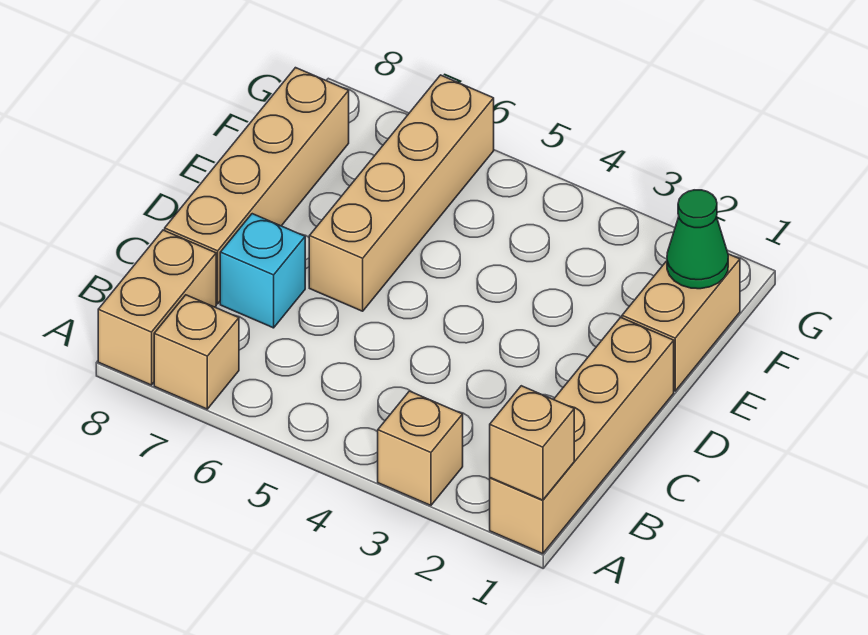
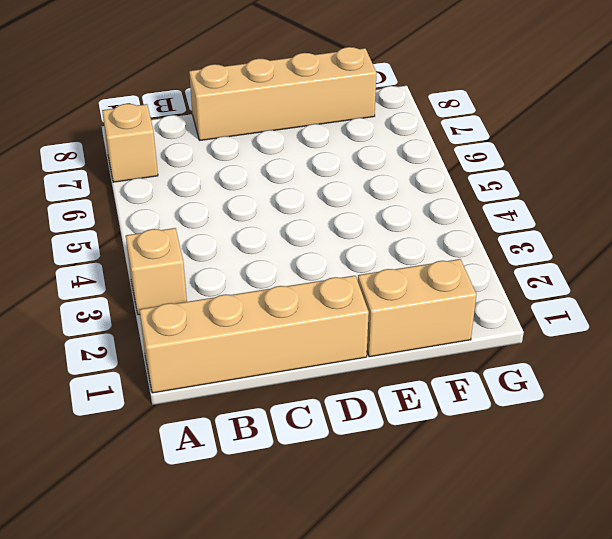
none -> tan 1x2 brick [98,230,216,385]
none -> cyan 1x1 brick [220,214,305,328]

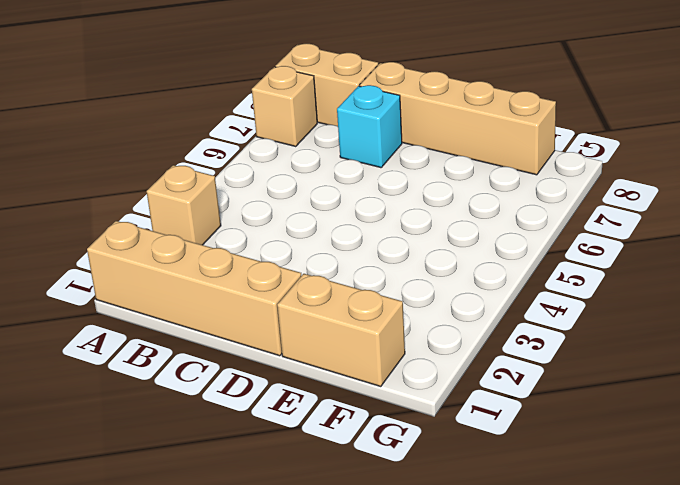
none -> tan 1x4 brick [309,75,494,311]
none -> tan 1x1 brick [490,386,574,500]

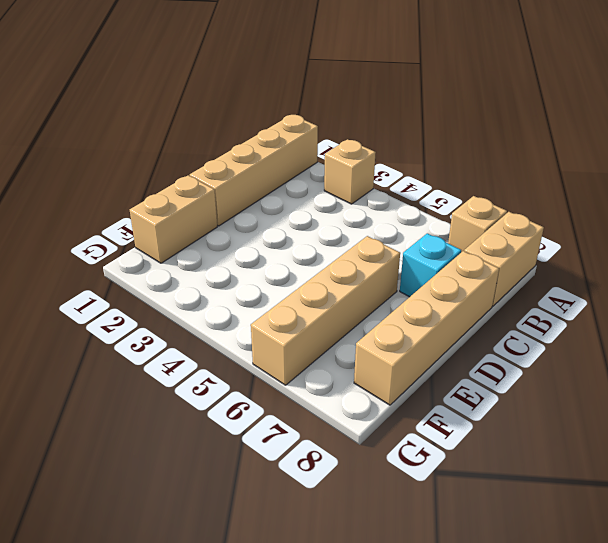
none -> tan 1x1 brick [490,386,574,500]
none -> green 1x1 cone [667,190,728,289]

